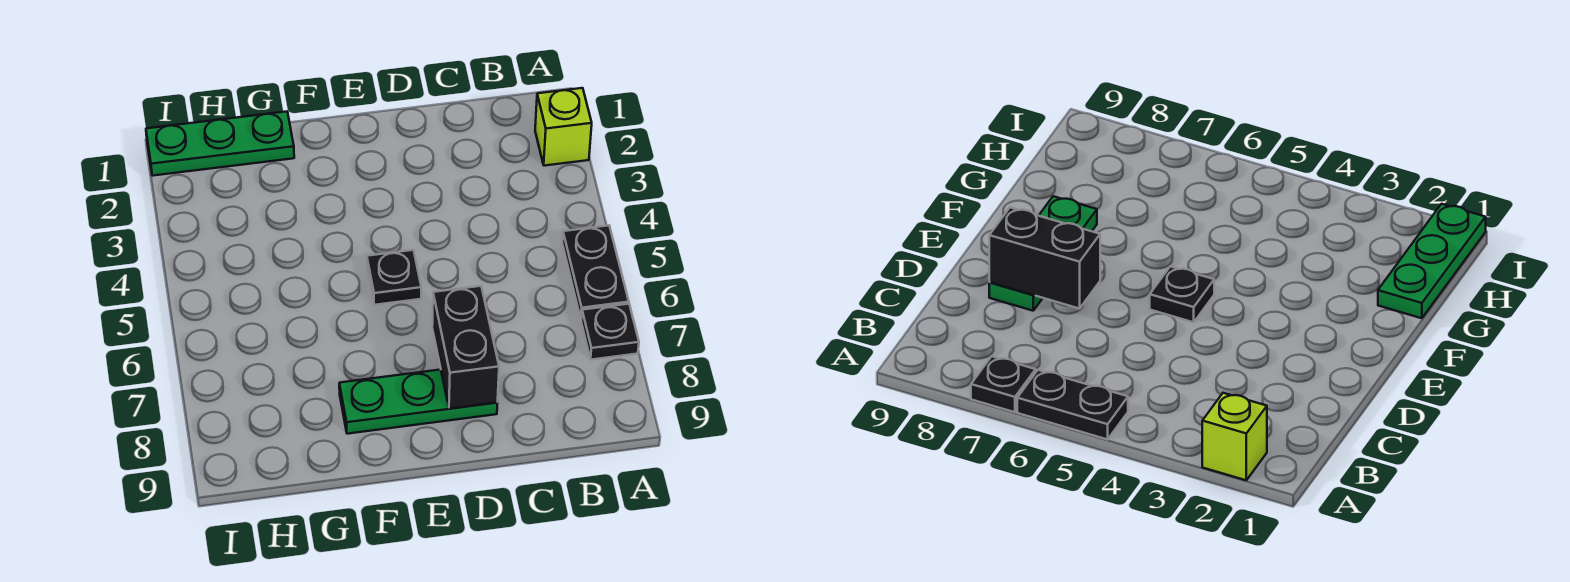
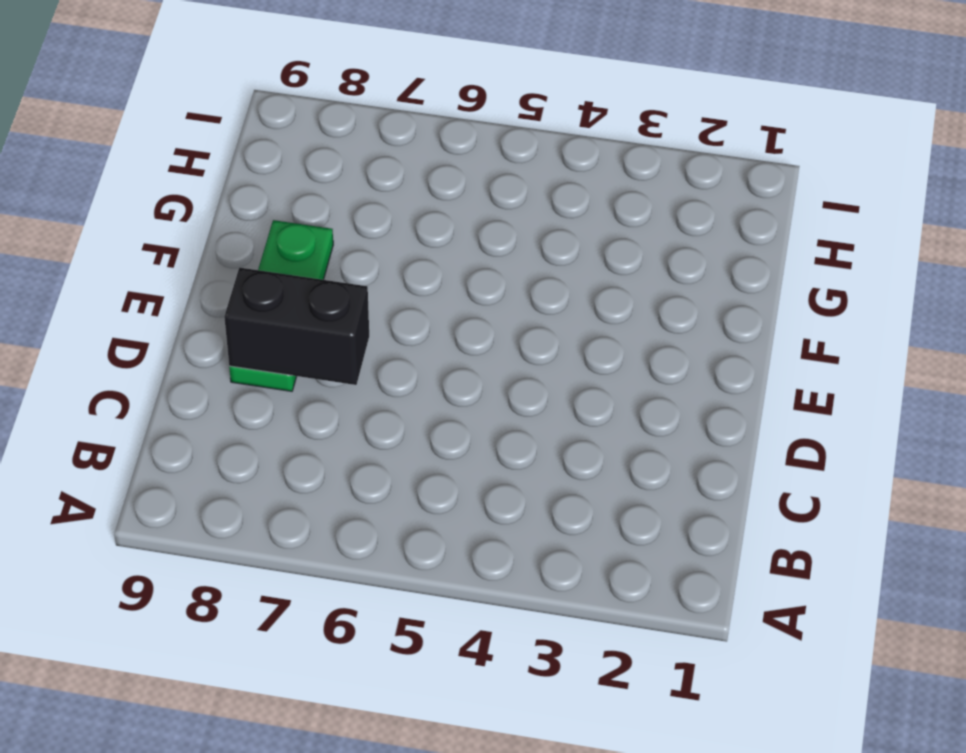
none -> lime 1x1 brick [535,88,592,166]
none -> black 1x2 plate [562,225,629,318]

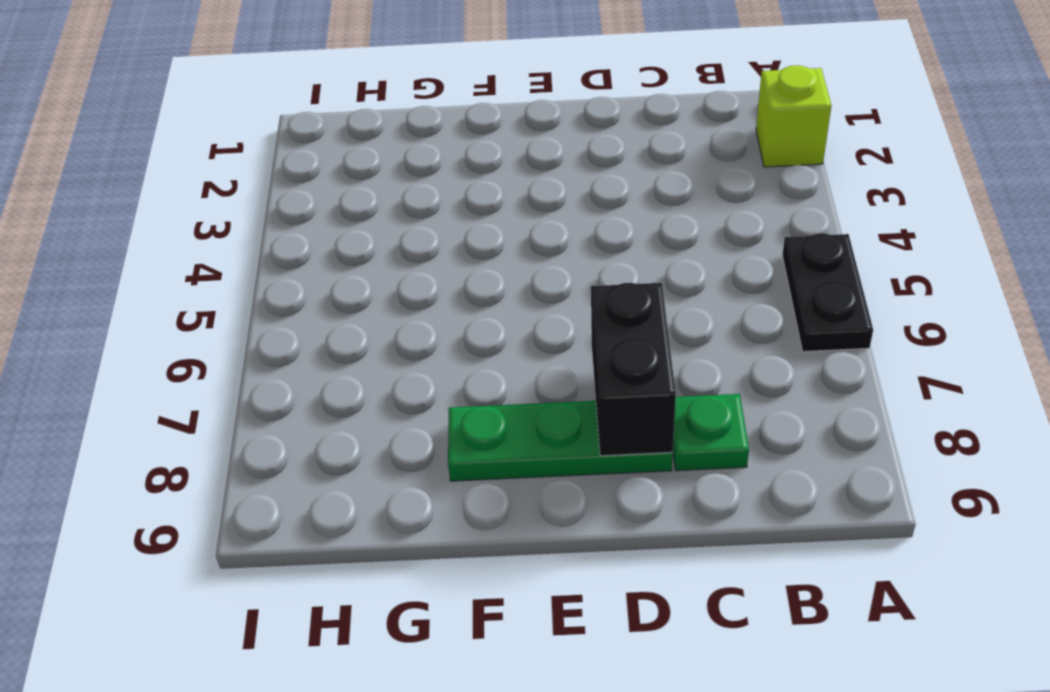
green 1x1 plate [673,394,749,471] -> none
none -> black 1x1 plate [581,304,639,360]
none -> black 1x1 plate [367,250,421,305]

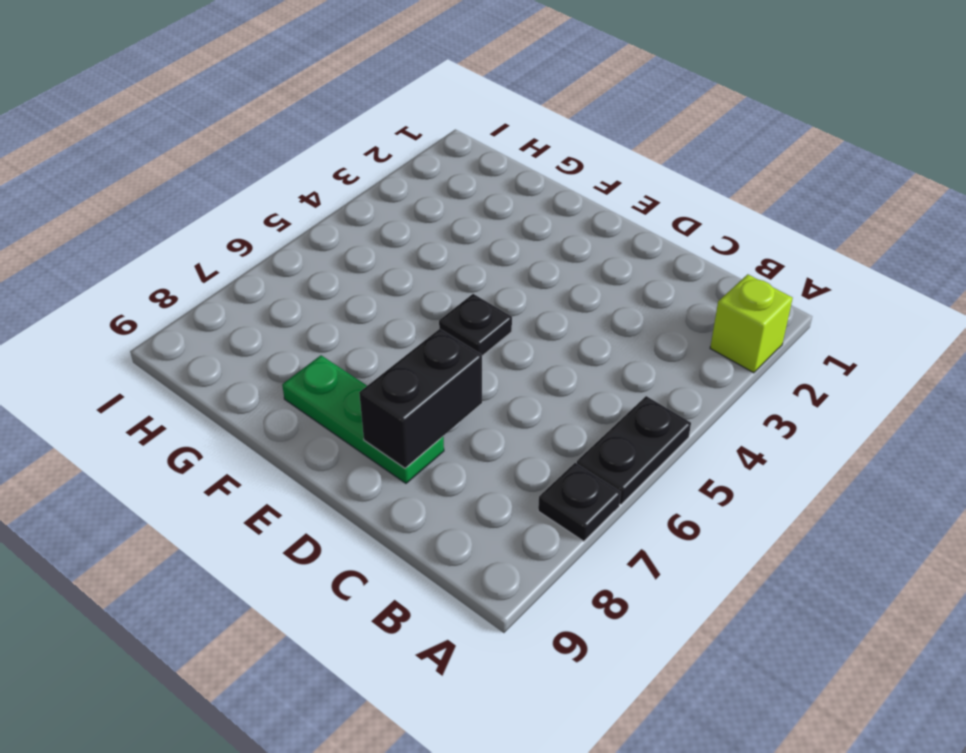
none -> green 1x3 plate [146,112,294,176]

